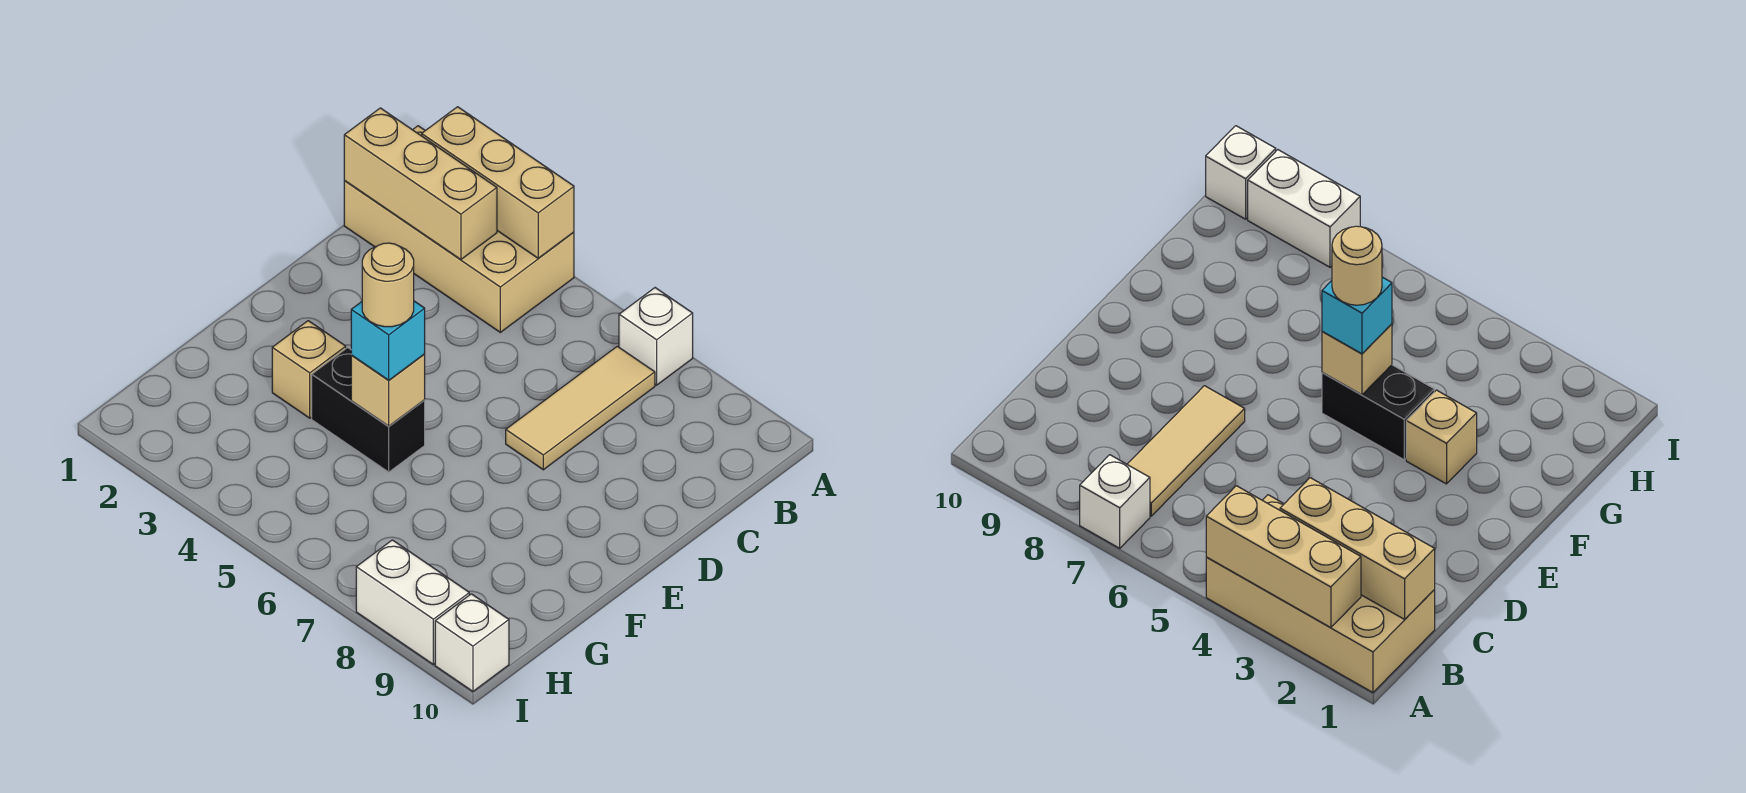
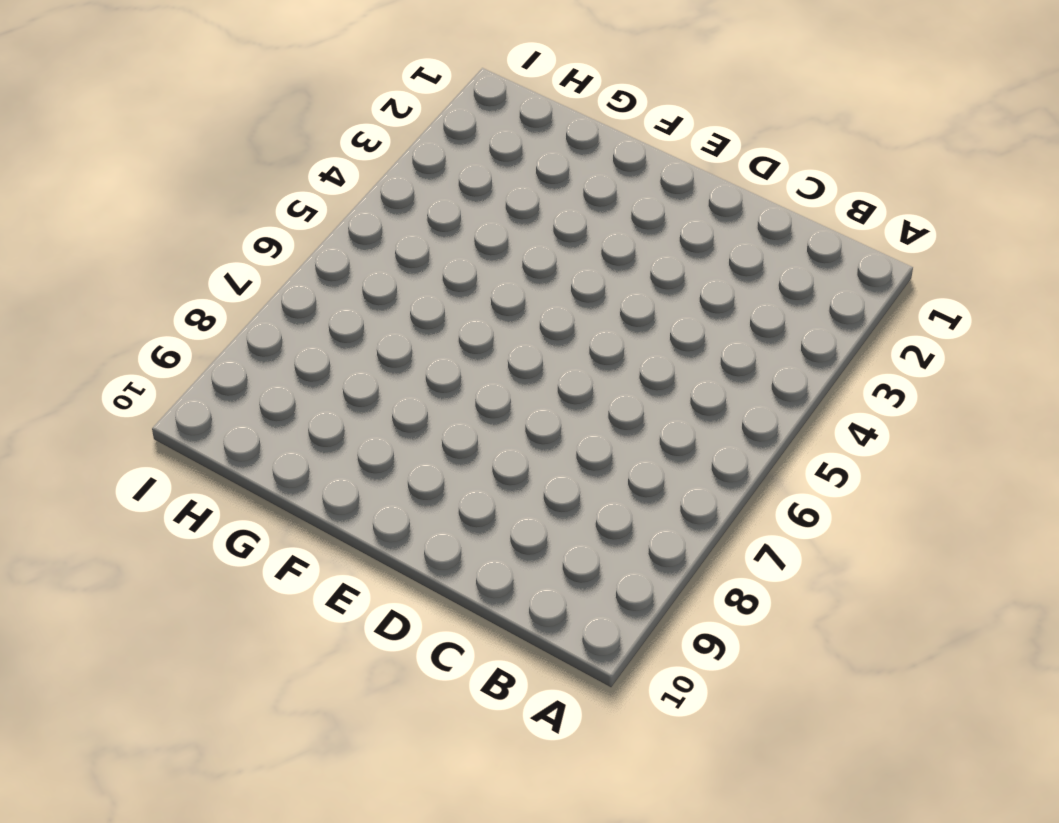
none -> tan 2x4 brick [344,126,574,332]
none -> white 1x1 brick [619,288,693,385]
none -> tan 1x3 tile [506,346,655,470]

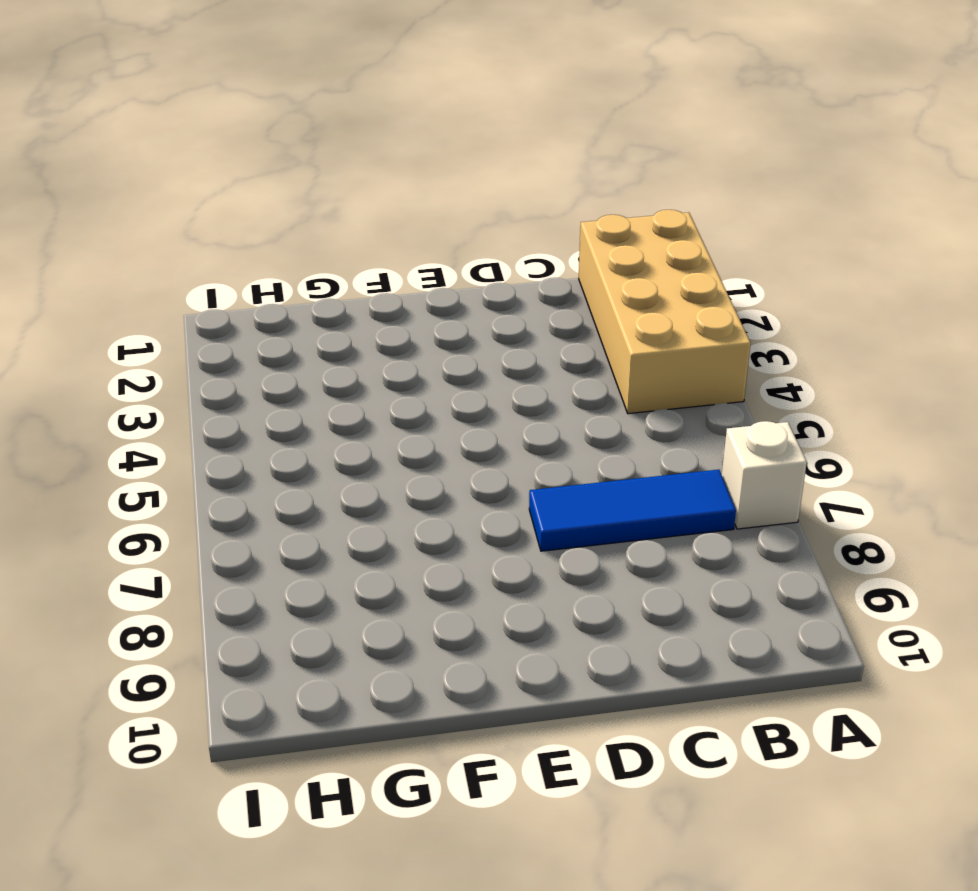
blue 1x3 tile [529,470,736,551] -> tan 1x3 tile [506,346,655,470]
none -> tan 1x1 brick [272,321,346,418]
none -> black 1x2 brick [312,348,425,472]
none -> white 1x2 brick [356,540,469,665]

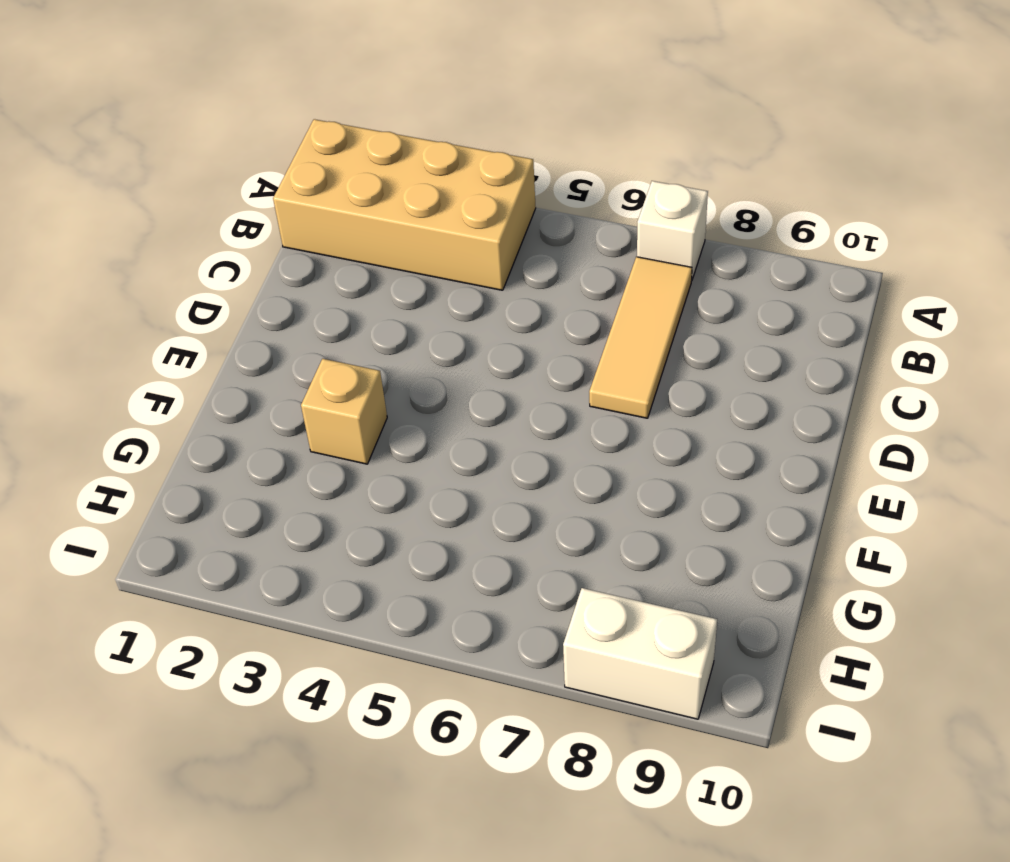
none -> black 1x2 brick [312,348,425,472]
none -> white 1x1 brick [435,594,509,691]
none -> tan 1x3 brick [422,107,574,258]

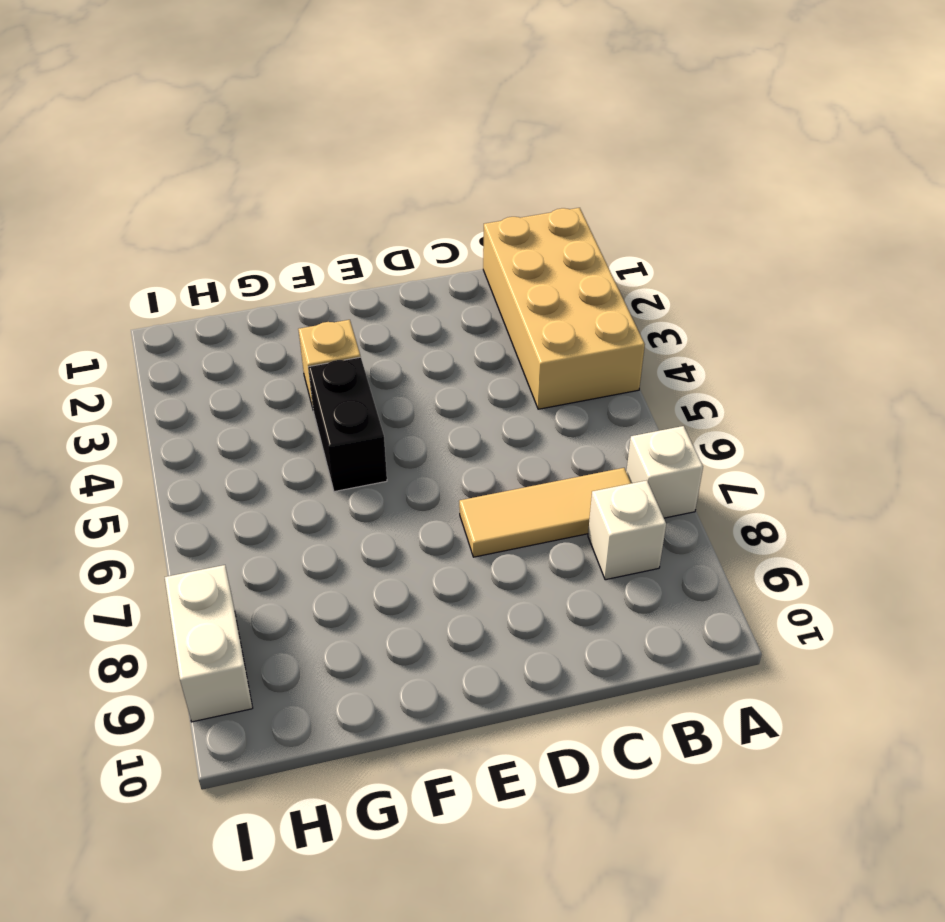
white 1x1 brick [588,480,666,580] -> white 1x1 brick moved to [435,594,509,691]
none -> tan 1x3 brick [422,107,574,258]
none -> tan 1x3 brick [344,108,497,259]
none -> tan 1x1 brick [351,354,425,426]

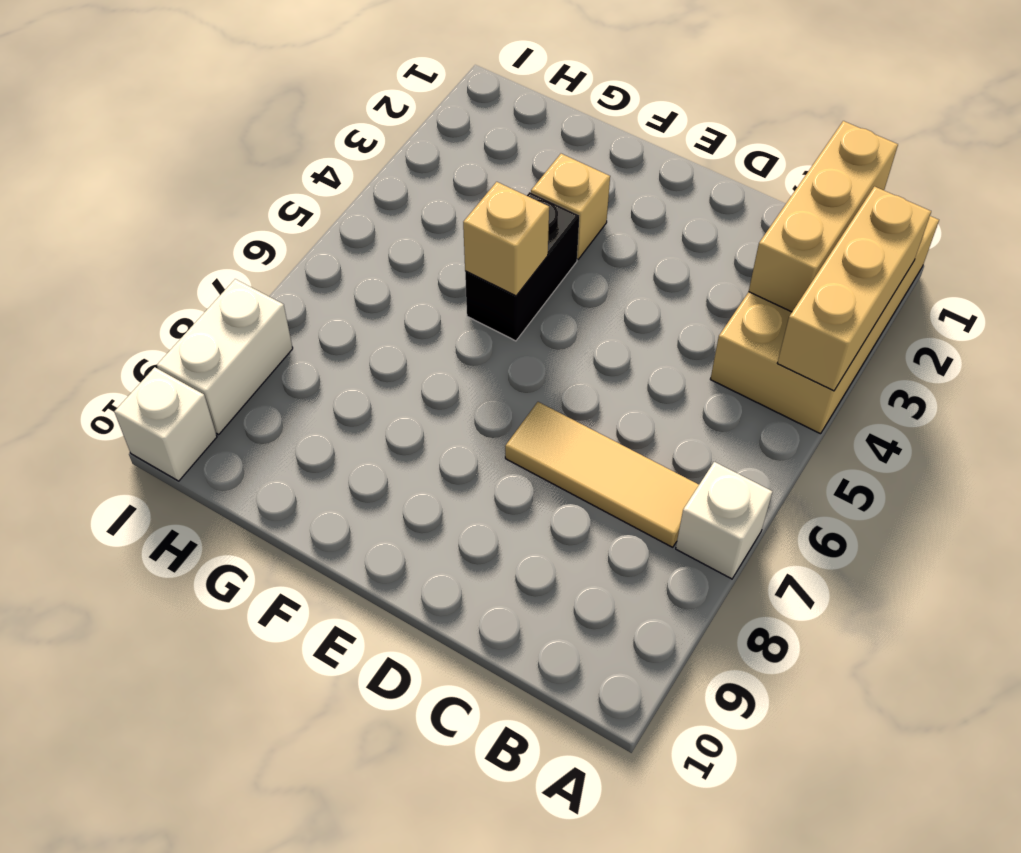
none -> cyan 1x1 brick [351,301,425,380]
none -> tan 1x1 round brick [362,243,414,327]

